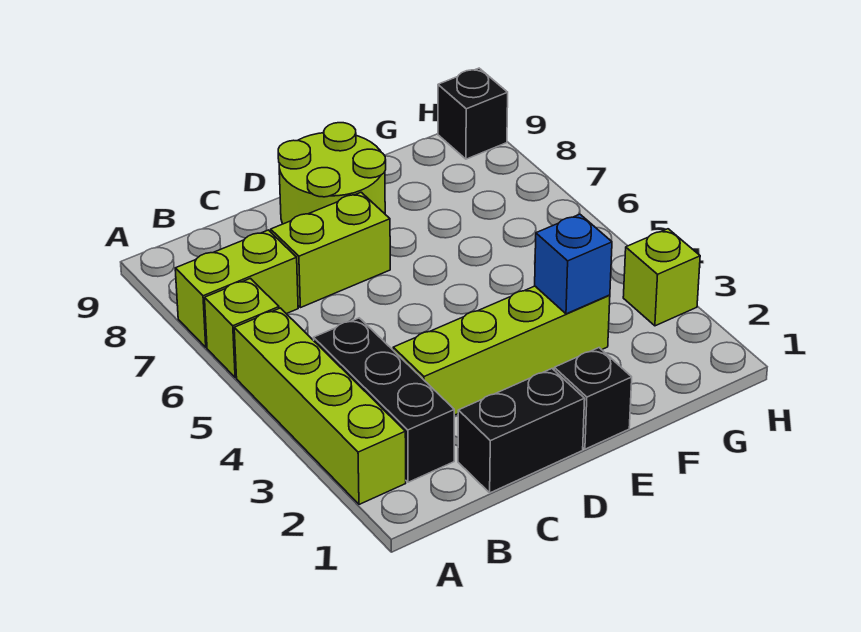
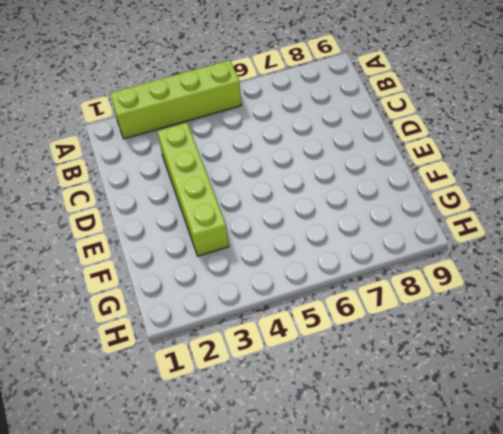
none -> lime 1x1 brick [205,278,279,378]
none -> lime 1x2 brick [175,230,298,347]
none -> black 1x3 brick [314,318,454,482]

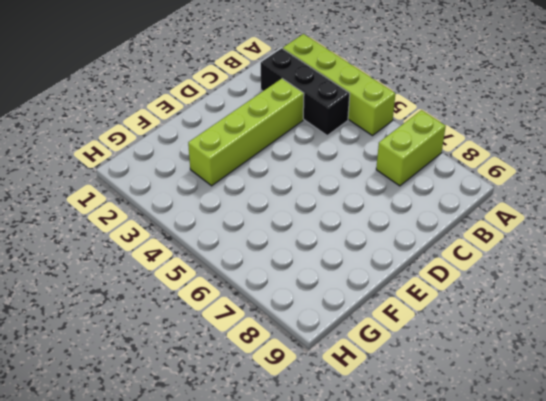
none -> lime 1x1 brick [205,278,279,378]
none -> black 1x2 brick [458,369,585,493]
none -> lime 1x2 brick [271,192,390,308]

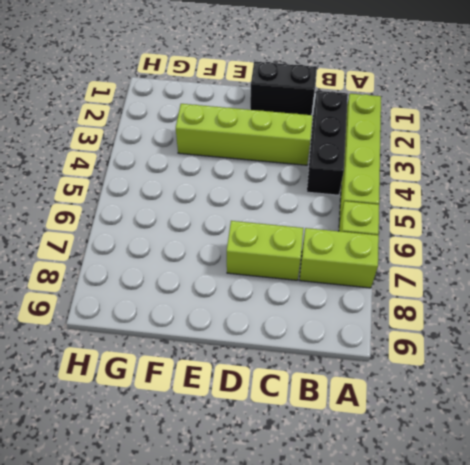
none -> lime 2x2 round brick [278,123,386,224]
none -> black 1x1 brick [554,348,632,449]
none -> lime 1x1 brick [623,229,700,326]

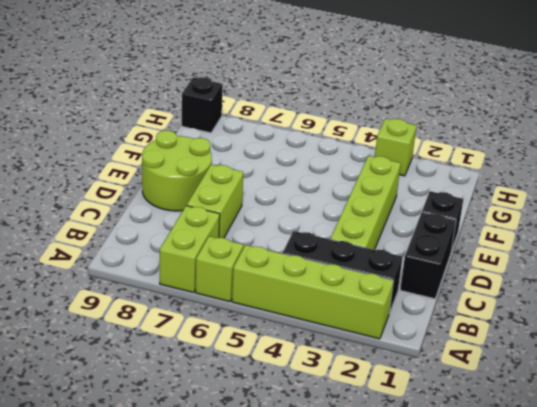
none -> blue 1x1 brick [535,214,612,314]

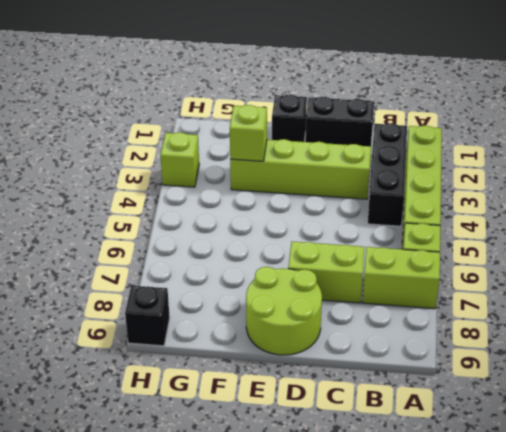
lime 1x1 brick [230,105,267,161] -> blue 1x1 brick [535,214,612,314]

